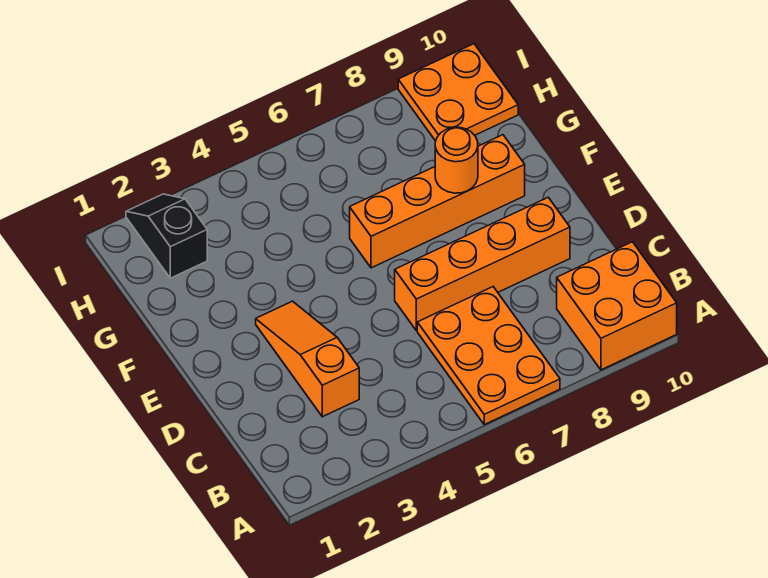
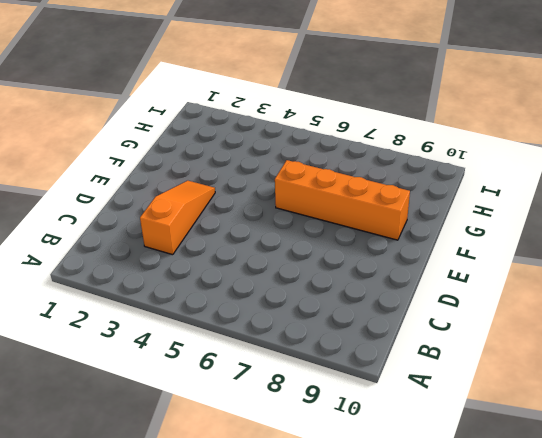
none -> orange 2x3 plate [417,287,560,425]
none -> orange 2x2 brick [557,242,677,370]

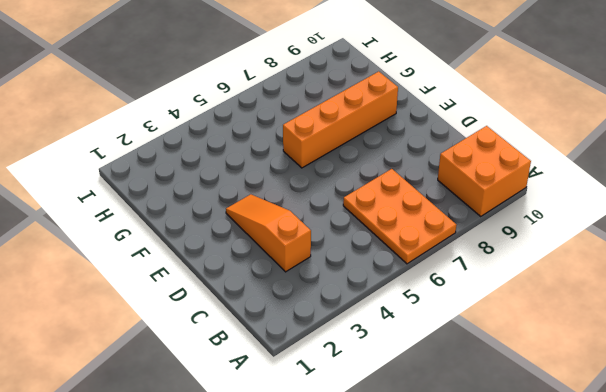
none -> orange 1x4 brick [395,197,570,331]
none -> black 1x2 slope [126,194,207,278]

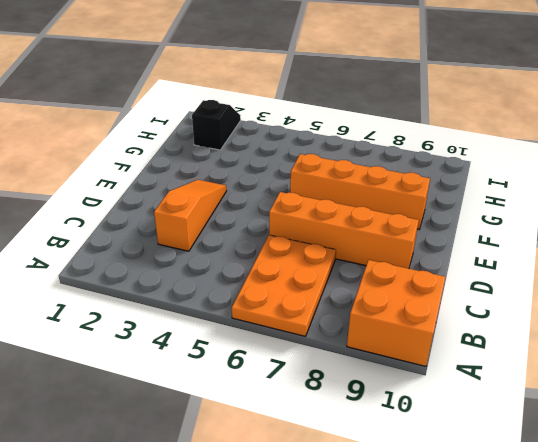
none -> orange 2x2 plate [398,44,518,141]
none -> orange 1x1 round brick [435,127,478,193]

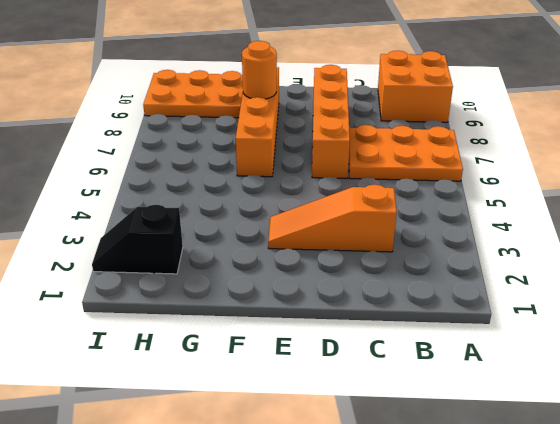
orange 2x3 plate [143,70,243,118] -> orange 2x2 plate [398,44,518,141]

